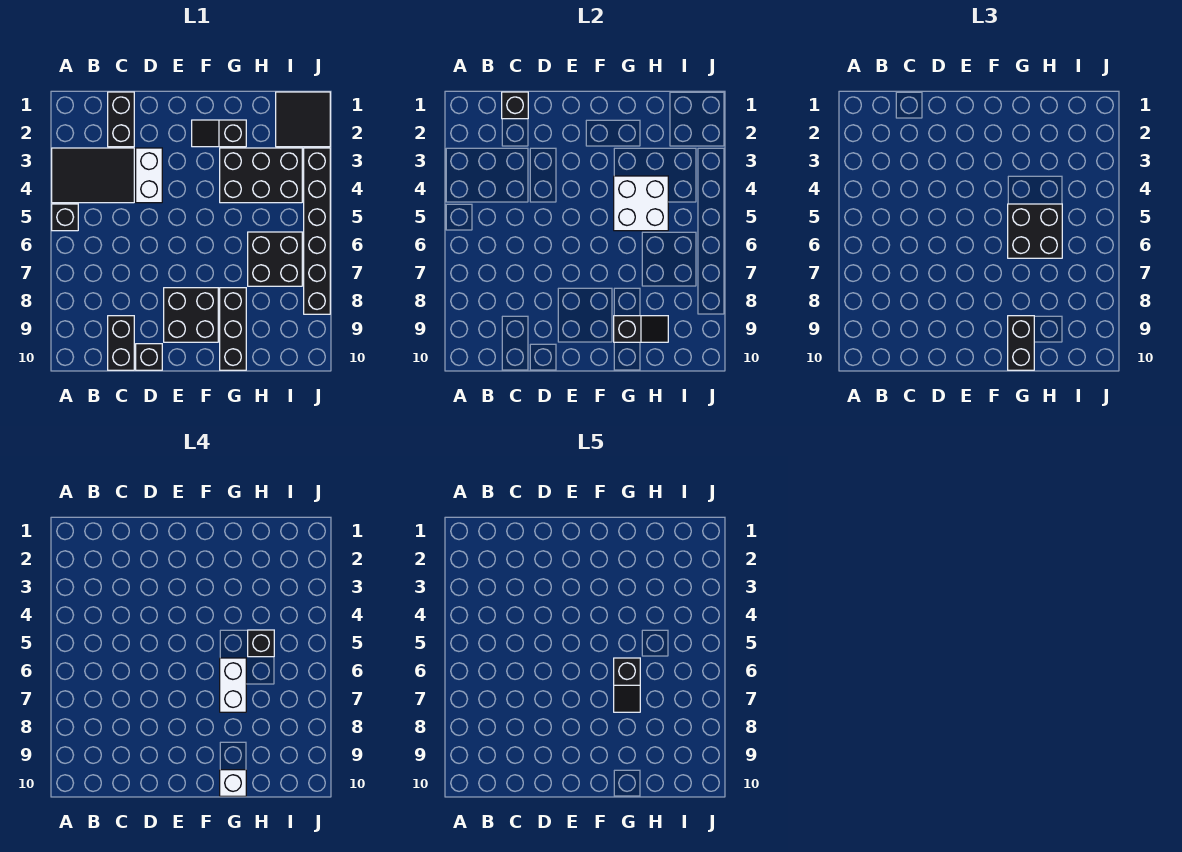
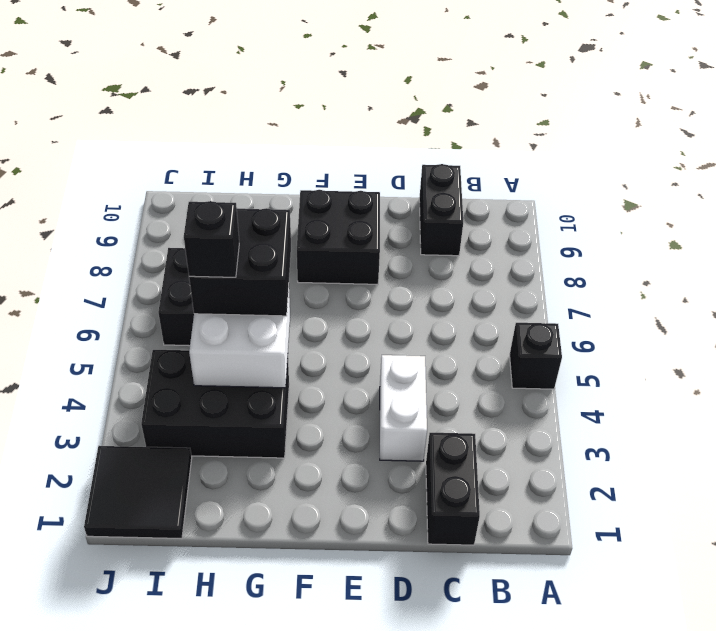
none -> black 2x3 tile [52,148,134,203]
none -> black 1x1 brick [136,344,162,370]
none -> black 1x2 slope [192,120,246,147]

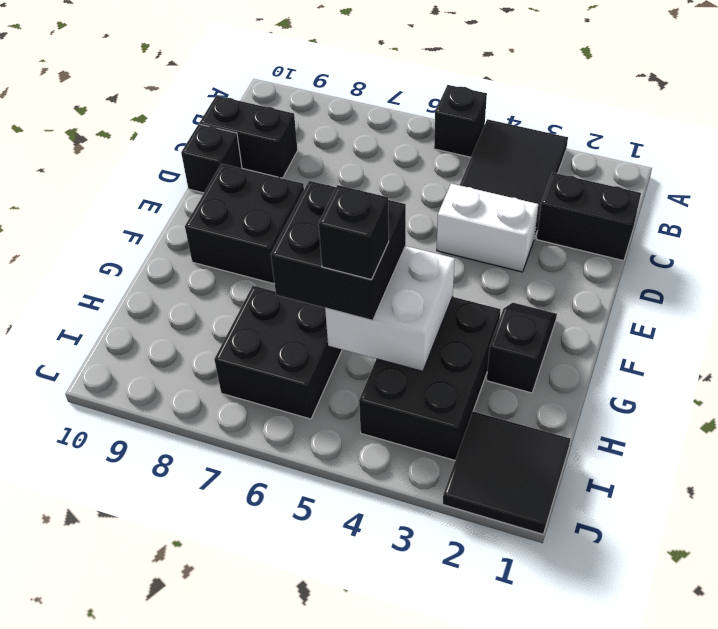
none -> black 1x3 brick [220,288,246,370]
none -> black 1x6 brick [304,148,330,314]
none -> black 1x1 brick [502,92,528,119]

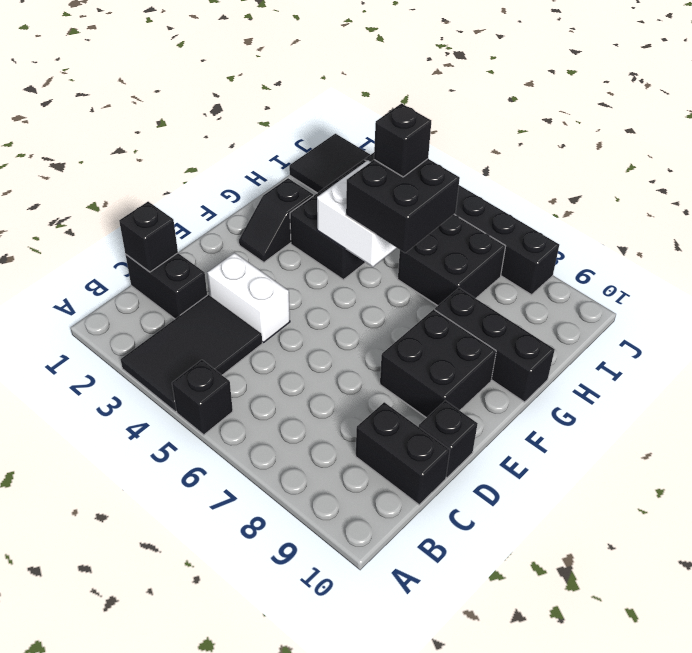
none -> black 1x2 slope [614,316,668,342]
none -> black 1x2 brick [1008,316,1034,370]
none -> white 1x2 brick [220,658,246,712]

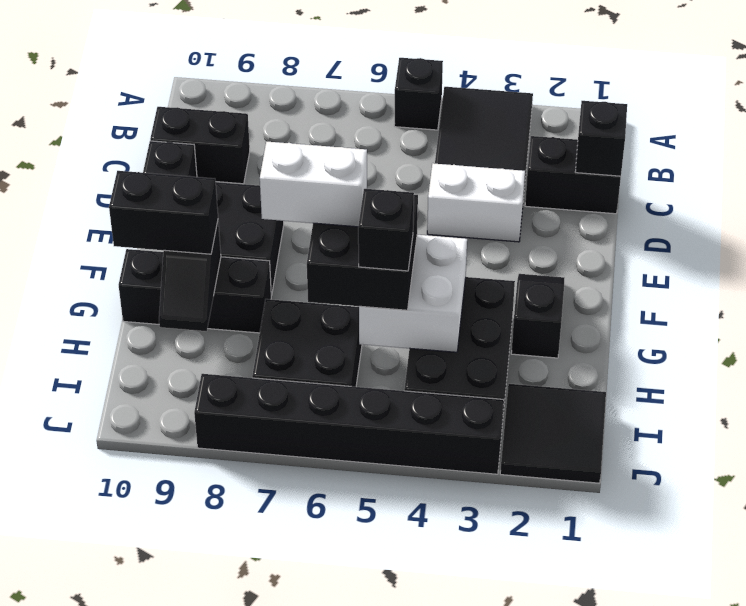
none -> white 1x1 brick [220,770,246,796]
none -> black 1x2 slope [614,658,640,712]

